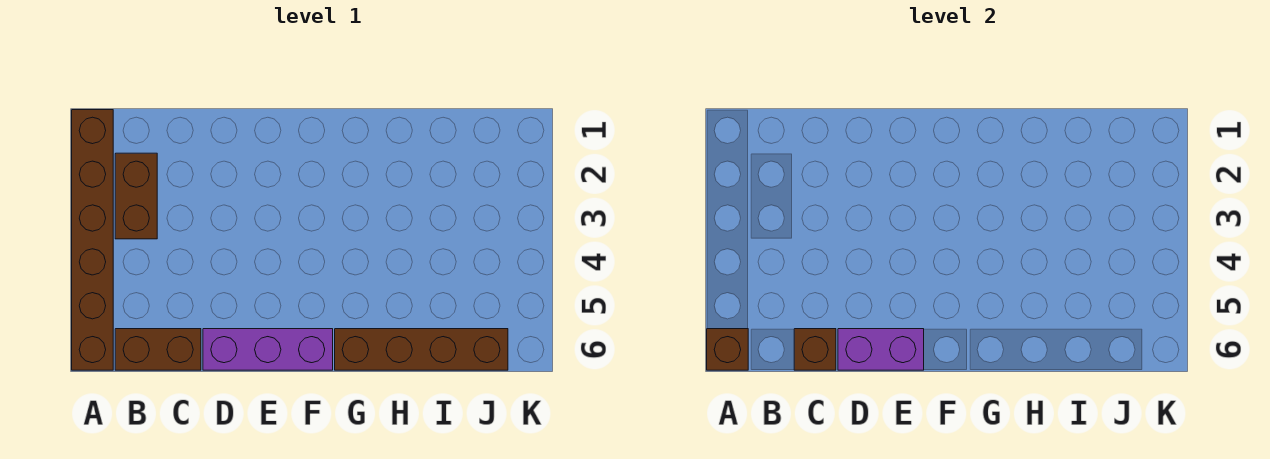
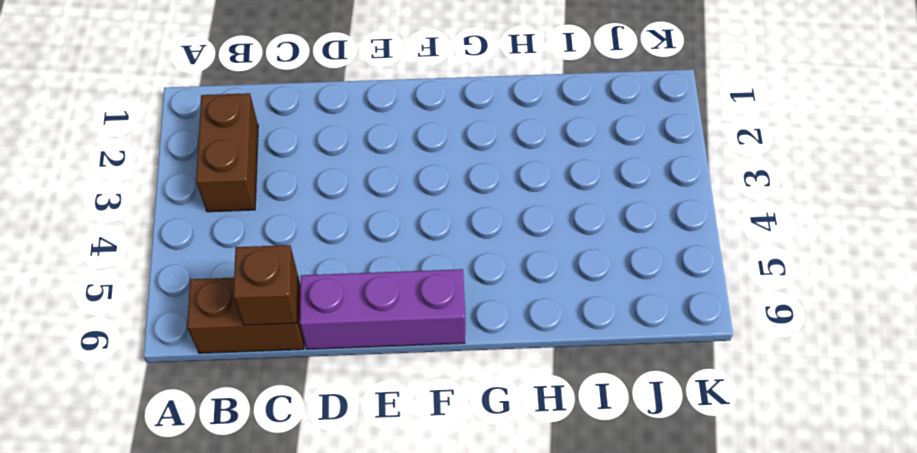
none -> brown 1x6 brick [72,110,113,370]
none -> brown 1x4 brick [335,329,508,370]

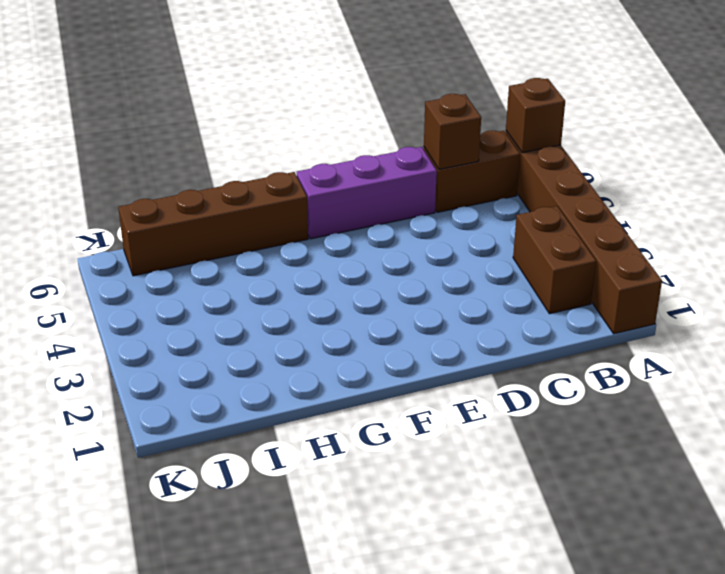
none -> purple 1x2 brick [838,329,924,370]

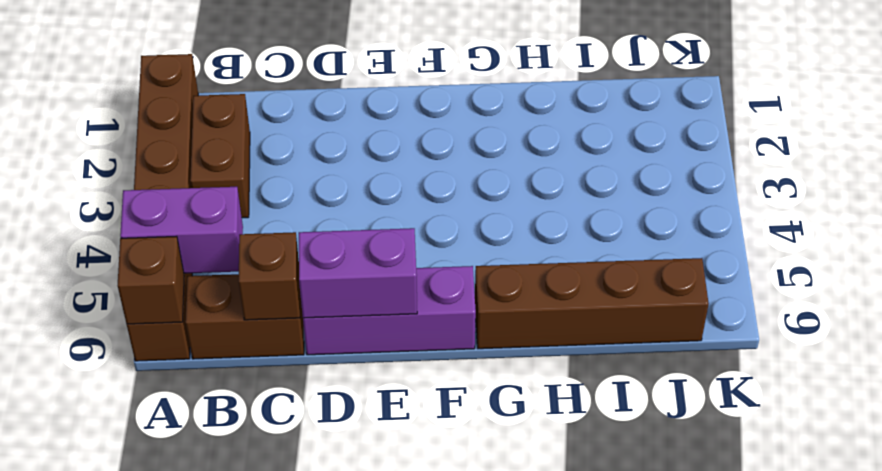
purple 1x2 brick [120,187,243,273] -> none

